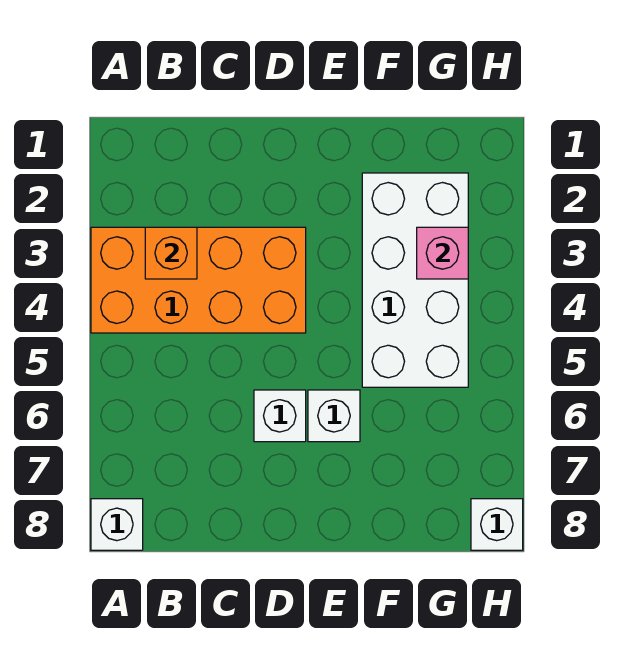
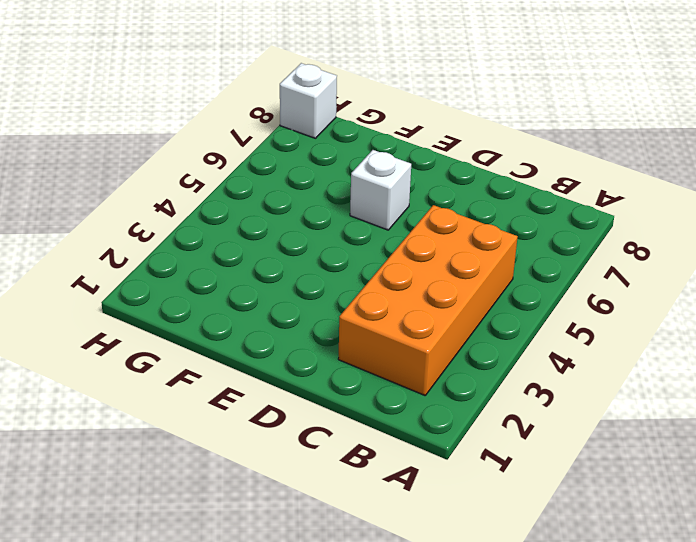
orange 2x4 brick [338,205,518,395] -> orange 2x4 brick turned to [91,227,306,333]
none -> white 1x1 brick [91,499,143,550]
none -> white 1x1 brick [254,390,306,442]

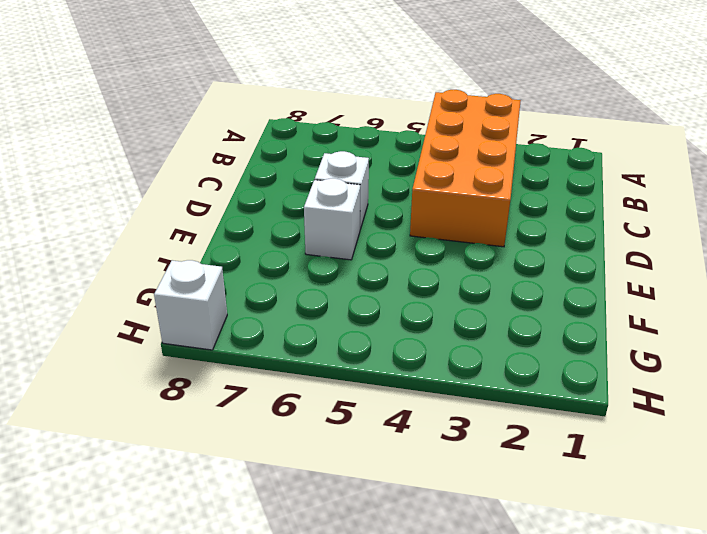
none -> white 1x1 brick [91,499,143,550]
none -> white 2x4 brick [362,173,468,387]

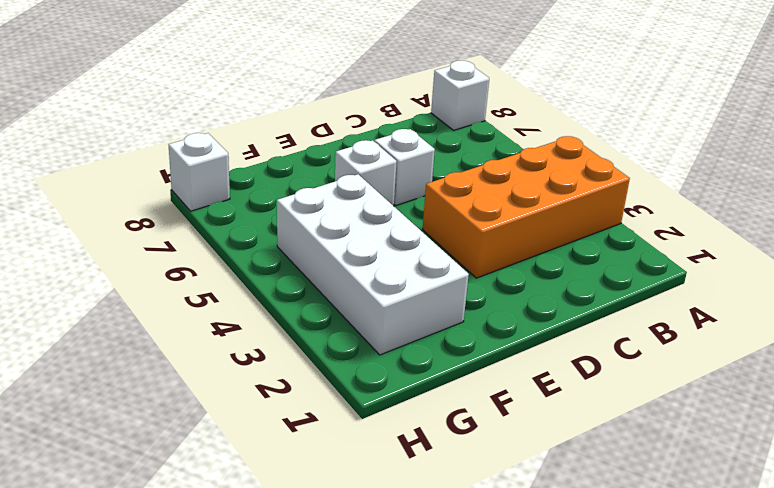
none -> orange 1x1 brick [145,227,197,279]
none -> pink 1x1 brick [417,227,468,279]

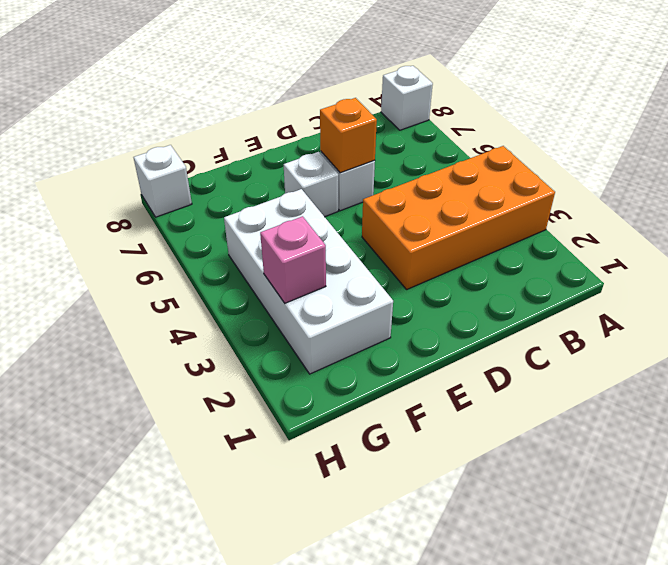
orange 1x1 brick [320,98,377,173] -> orange 1x1 brick moved to [145,227,197,279]

